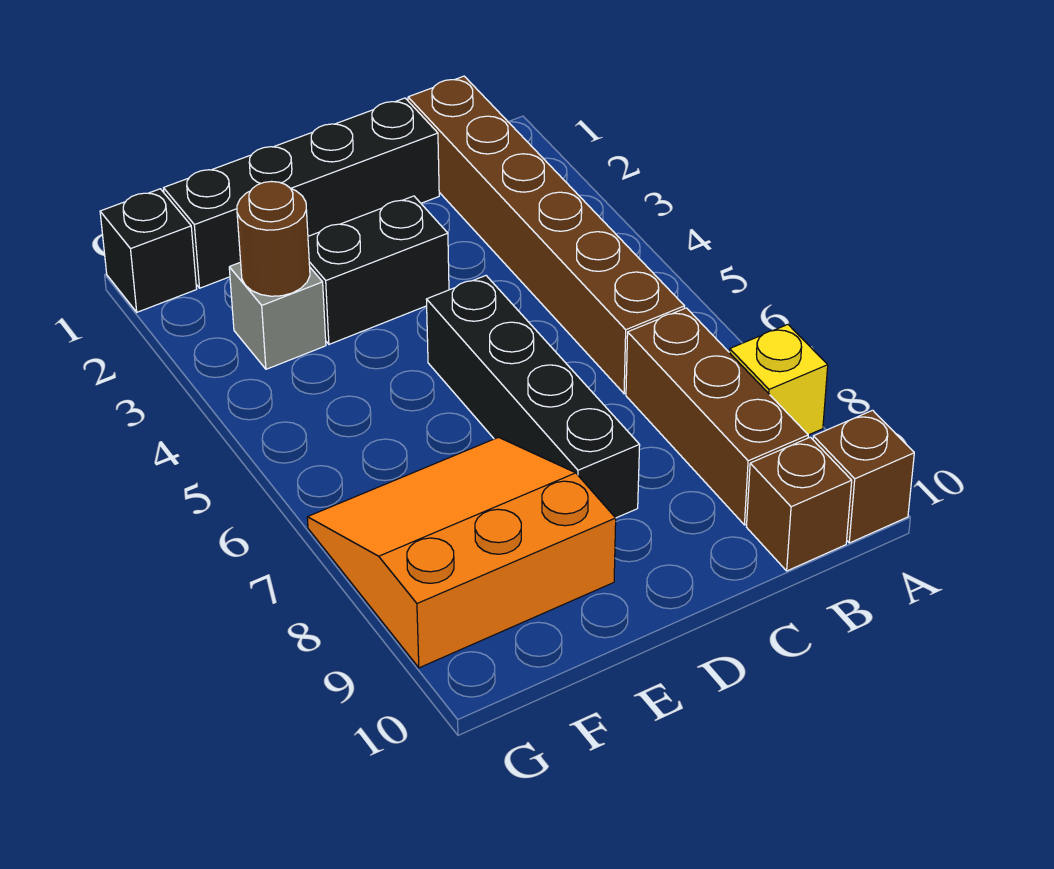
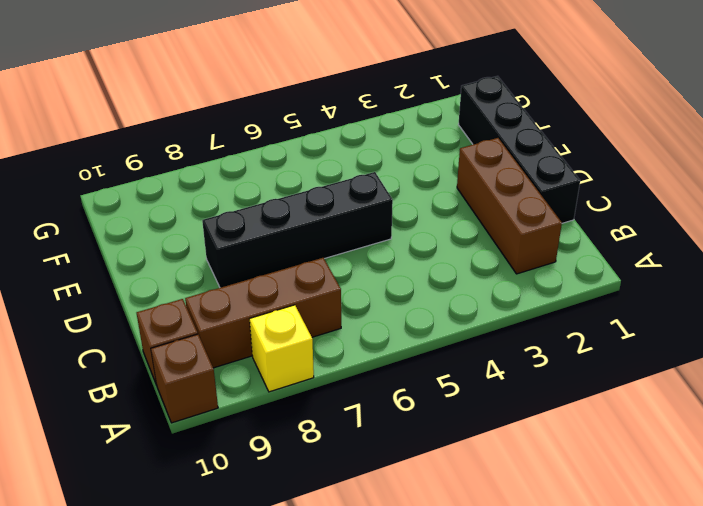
brown 1x3 brick [457,138,562,274] -> brown 1x6 brick [408,76,684,394]
none -> black 1x2 brick [308,196,449,344]
none -> orange 3x3 slope [307,437,616,668]
none -> grey 1x1 brick [229,262,326,369]

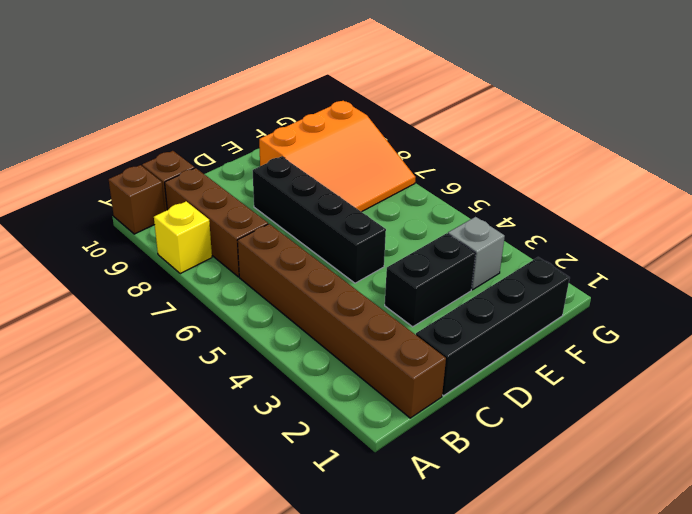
none -> black 1x1 brick [100,189,197,312]
none -> brown 1x1 round brick [237,181,310,296]

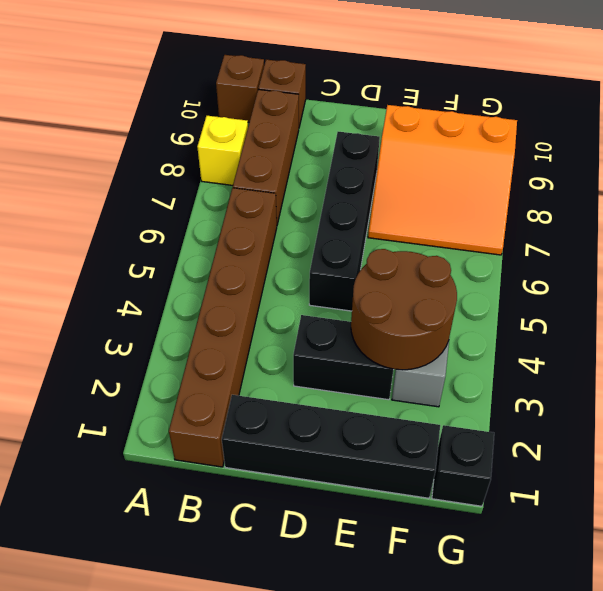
brown 2x2 round brick [351,249,457,370] -> brown 1x1 round brick [237,181,310,296]

